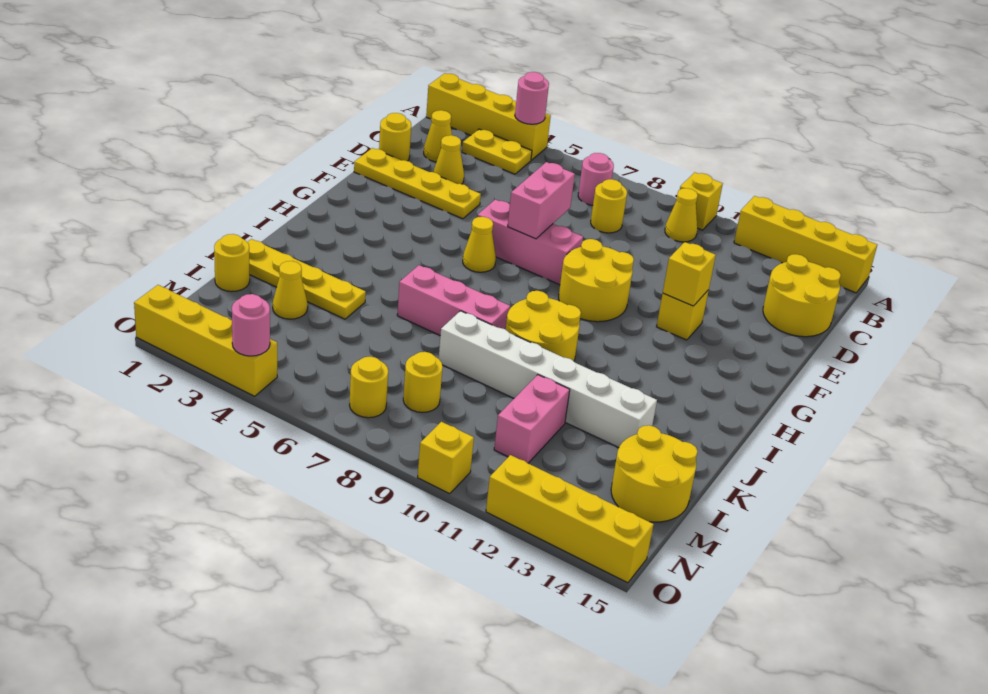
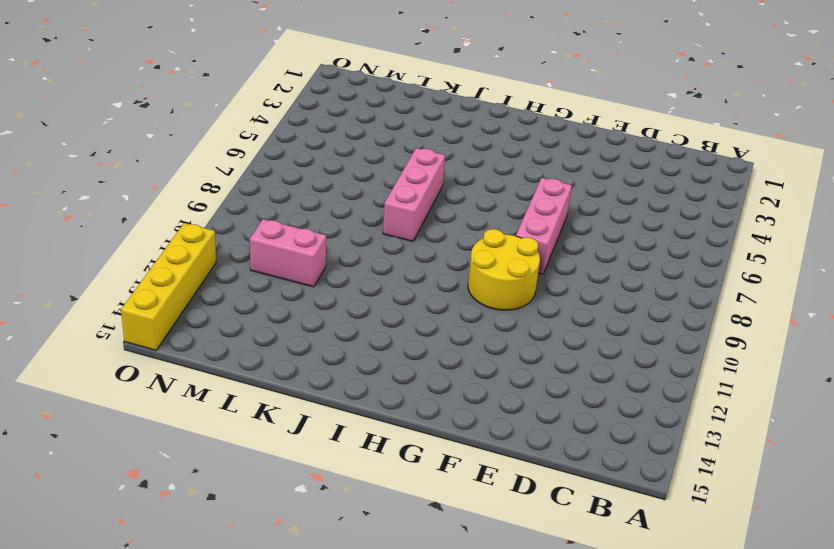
none -> yellow 1x4 brick [426,73,551,160]
none -> yellow 1x1 brick [680,172,723,230]
none -> yellow 1x4 brick [734,196,877,293]
none -> yellow 1x2 plate [462,129,532,174]

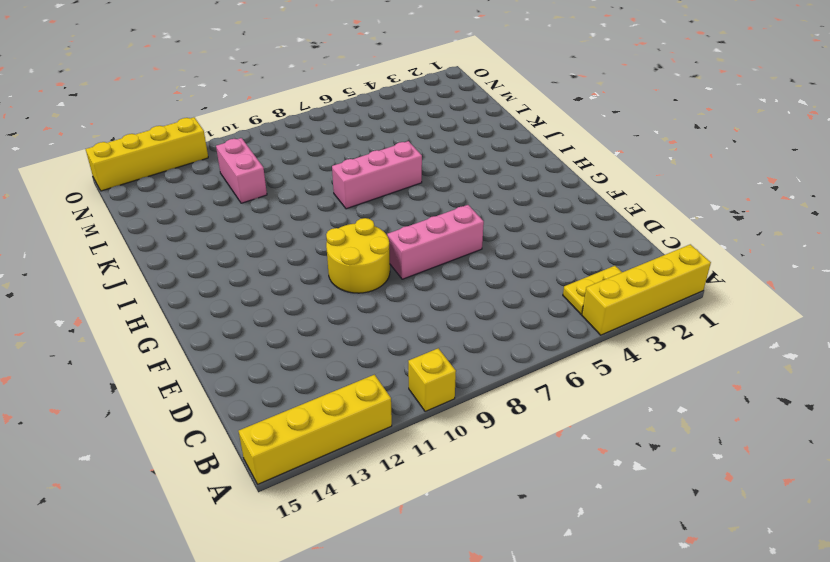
none -> pink 1x1 round brick [578,153,614,205]
none -> yellow 1x1 cone [665,188,698,242]
none -> yellow 1x1 cone [424,110,452,162]
none -> yellow 1x1 round brick [591,179,627,233]

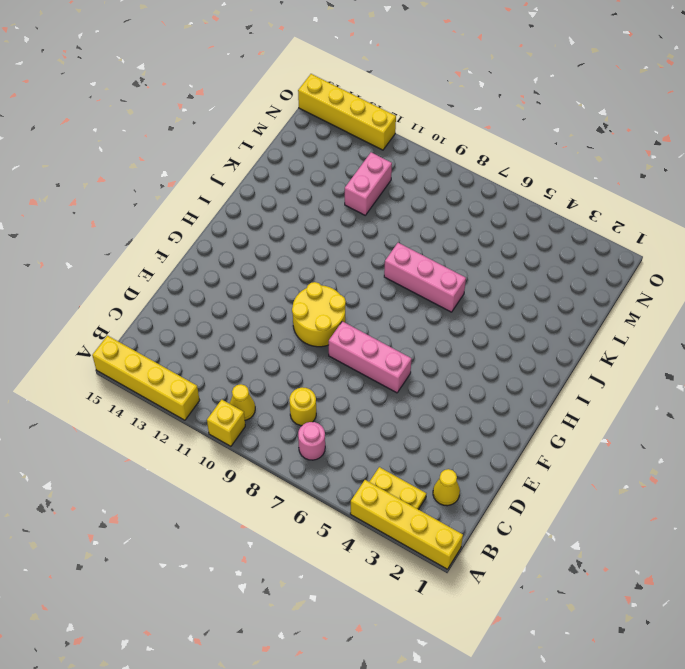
none -> yellow 2x2 round brick [763,254,841,337]
none -> yellow 1x1 round brick [379,113,411,161]
none -> yellow 1x1 cone [433,135,464,184]
none -> yellow 1x4 plate [354,148,481,219]

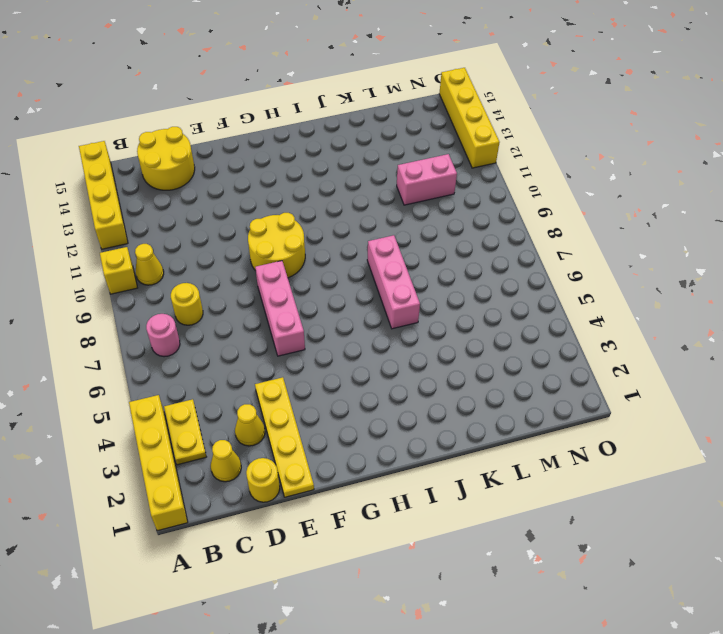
none -> yellow 1x1 brick [657,290,709,340]
none -> yellow 1x1 cone [463,217,496,272]
none -> yellow 2x2 round brick [506,291,581,361]
none -> yellow 1x4 plate [247,239,366,319]

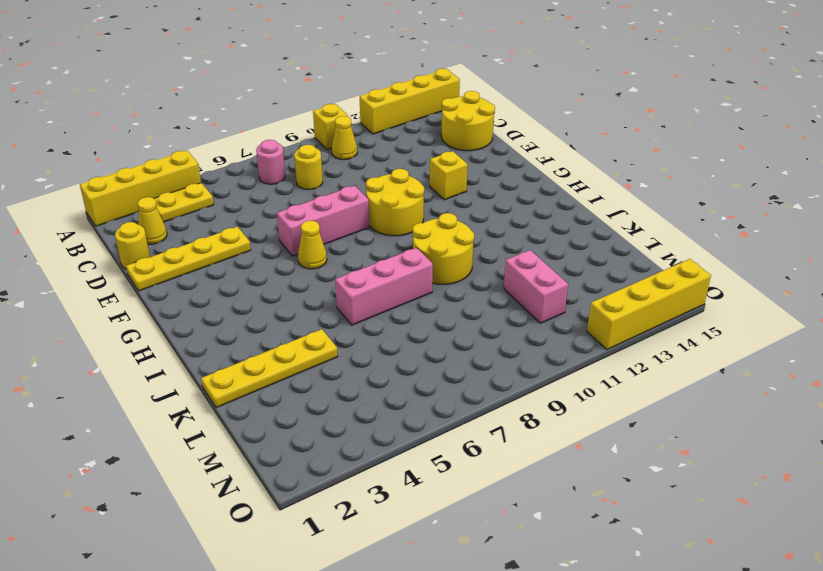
none -> yellow 1x1 cone [433,135,464,184]
none -> white 1x6 brick [439,311,657,448]
none -> yellow 1x1 round brick [214,234,250,292]
none -> yellow 1x1 cone [273,261,308,319]

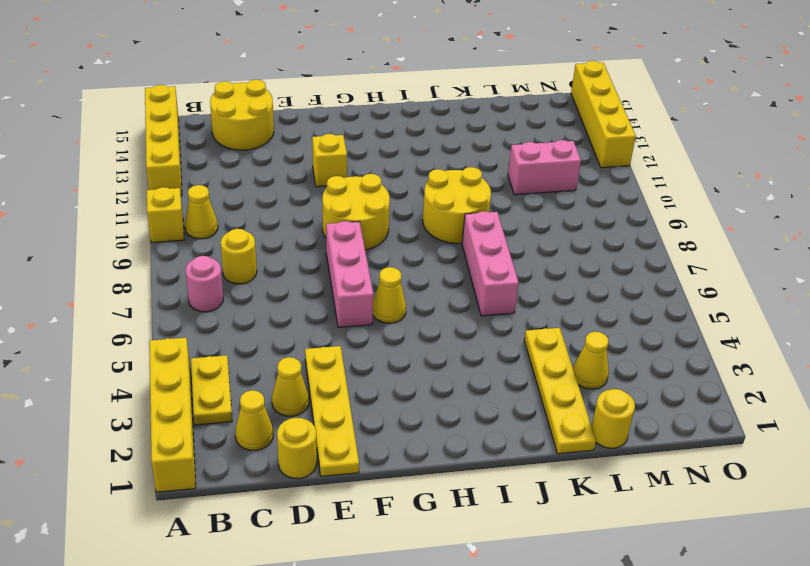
none -> white 1x6 brick [439,311,657,448]
none -> yellow 2x2 round brick [611,425,698,522]
none -> yellow 1x1 round brick [403,352,443,413]
none -> yellow 1x1 round brick [350,357,388,418]

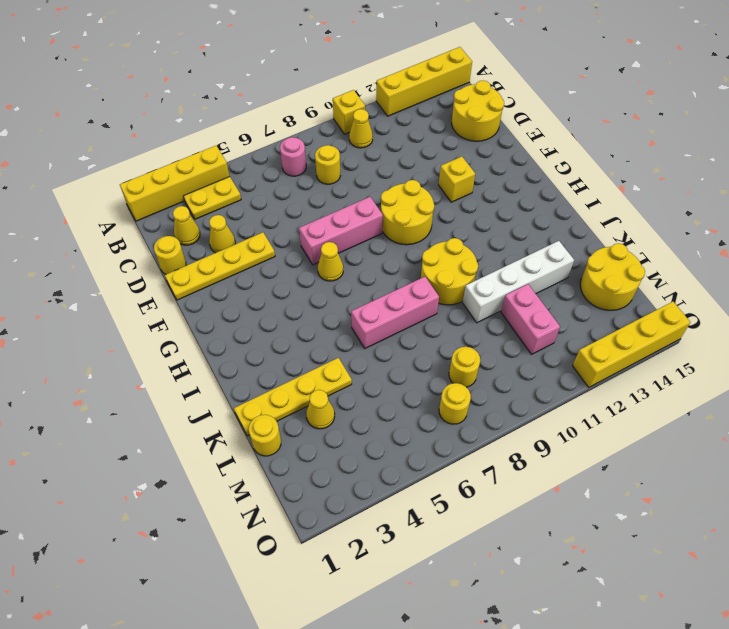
white 1x4 brick [463,241,574,323] -> white 1x6 brick [439,311,657,448]
none -> yellow 1x4 brick [134,285,277,396]
none -> yellow 1x1 brick [418,422,474,494]
none -> pink 1x1 round brick [515,72,549,124]
none -> pink 1x2 brick [508,162,575,239]

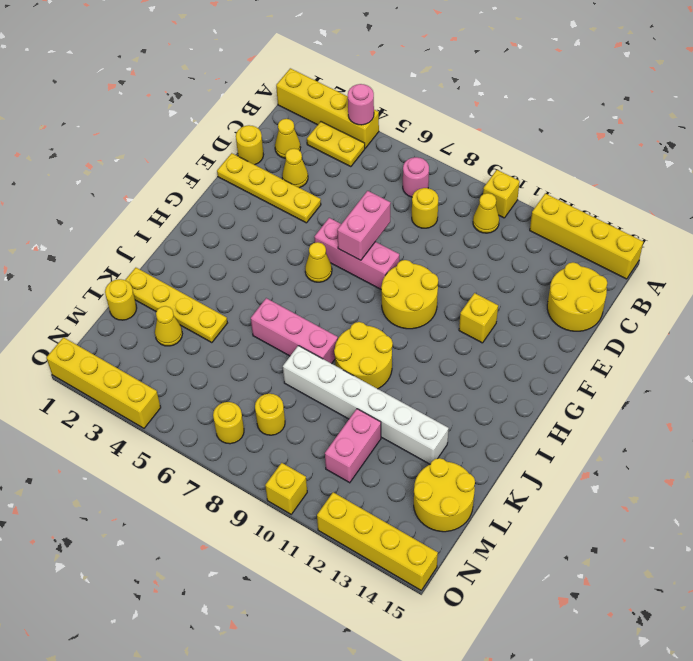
none -> yellow 1x1 brick [663,242,716,306]
none -> pink 1x1 round brick [232,294,270,356]

